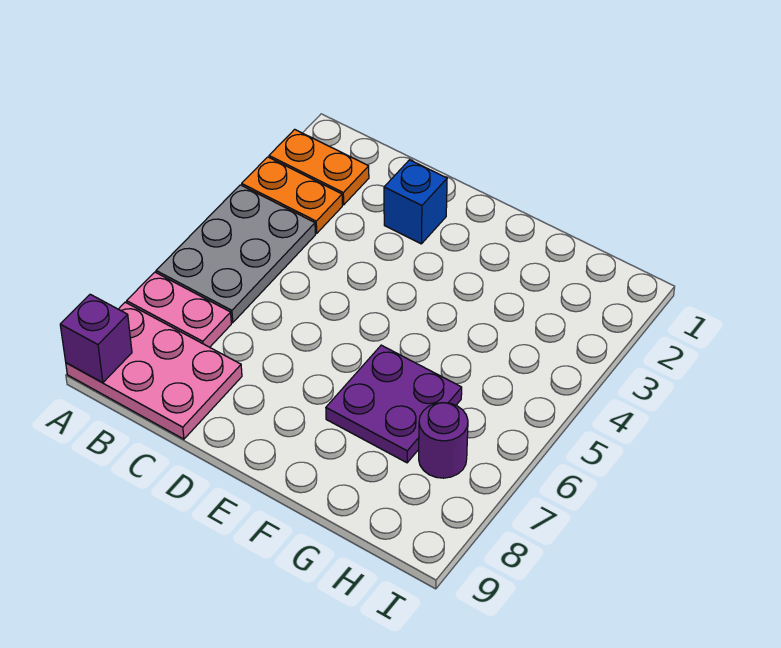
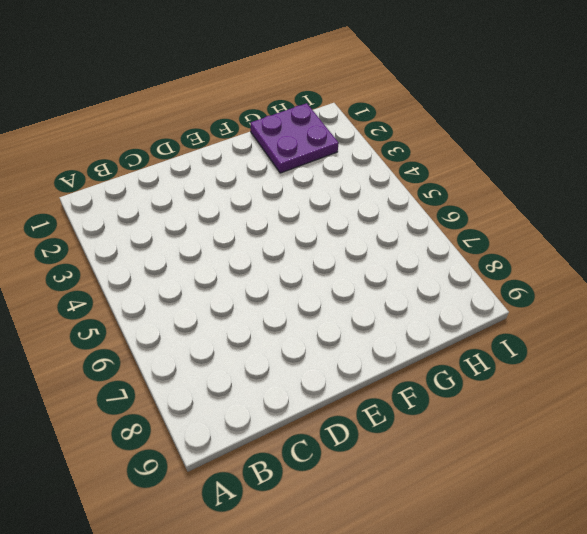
purple 2x2 plate [251,103,339,173] -> purple 2x2 plate moved to [326,345,462,463]
none -> orange 1x2 plate [269,129,369,205]
none -> orange 1x2 plate [242,157,342,233]

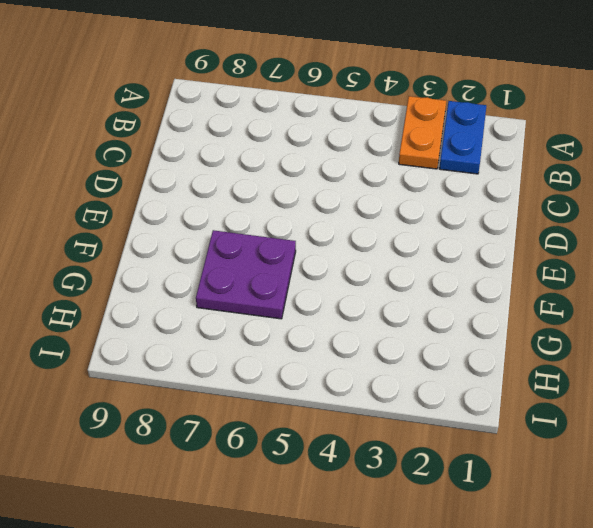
blue 1x2 plate [439,101,486,174] -> orange 1x2 plate [269,129,369,205]
none -> grey 2x3 plate [156,185,315,323]
none -> pink 1x2 plate [127,272,231,347]

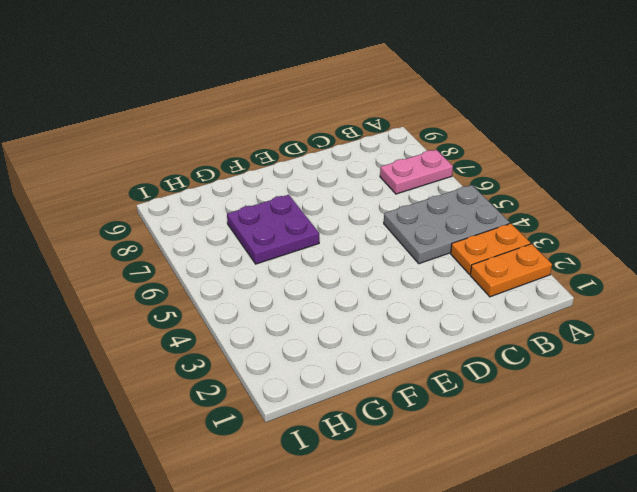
grey 2x3 plate [384,185,510,264] -> grey 2x3 plate turned to [156,185,315,323]
none -> pink 2x3 plate [66,302,242,439]
none -> blue 1x1 brick [384,160,447,244]

